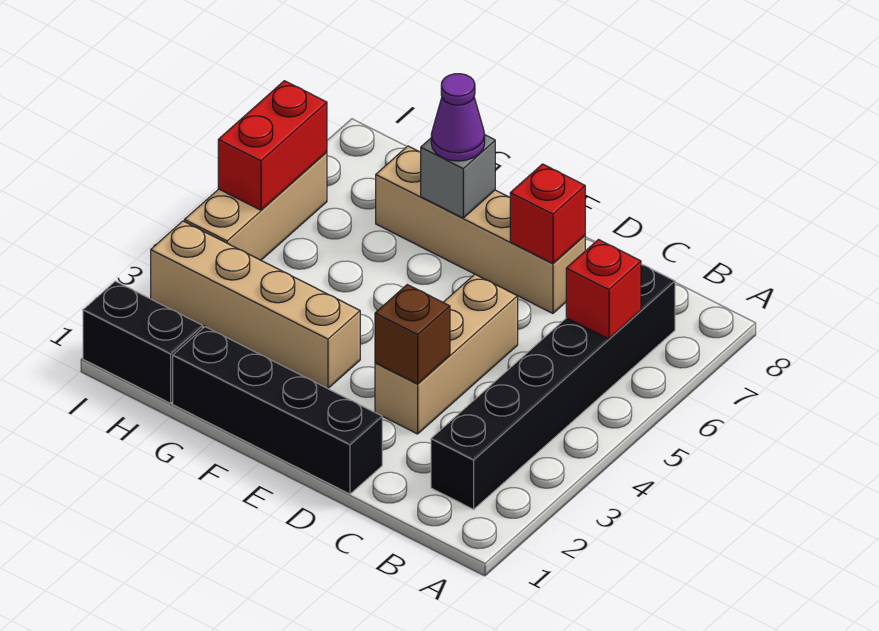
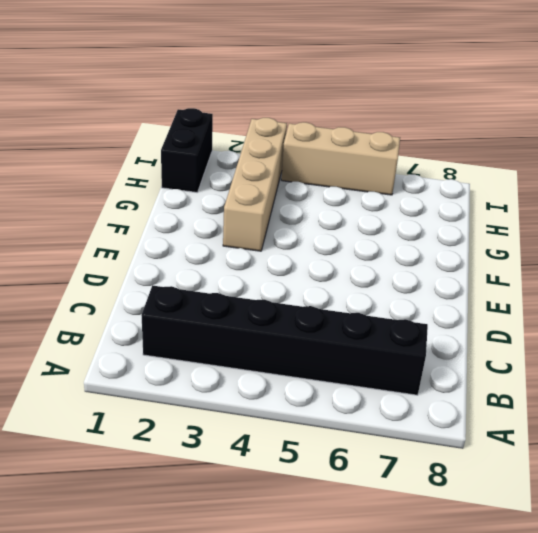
none -> black 1x4 brick [173,327,382,494]
none -> tan 1x3 brick [375,274,518,434]
none -> tan 1x4 brick [376,146,585,313]

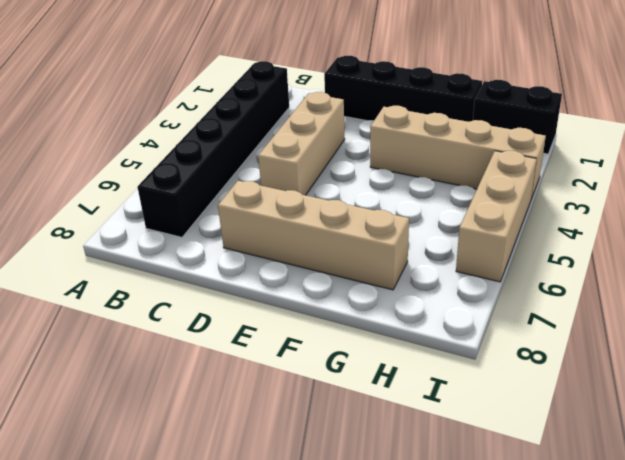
none -> red 1x1 brick [566,240,641,339]
none -> brown 1x1 brick [375,285,450,384]
none -> red 1x1 brick [510,164,585,263]

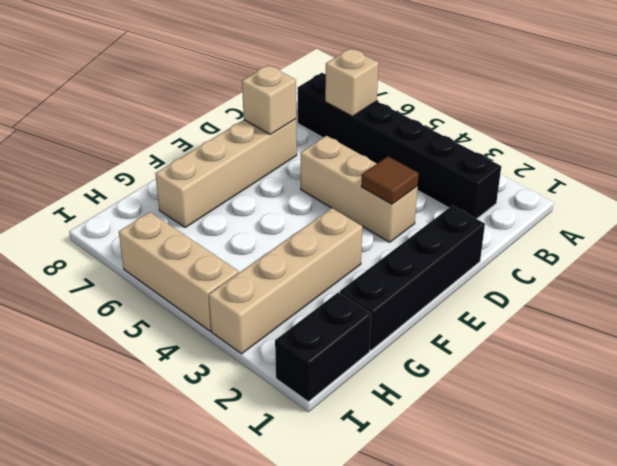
tan 1x1 brick [325,49,379,116] -> red 1x1 brick [566,240,641,339]
brown 1x1 tile [361,156,419,204] -> brown 1x1 brick [375,285,450,384]
tan 1x1 brick [242,65,296,134] -> red 1x1 brick [510,164,585,263]
none -> grey 1x1 brick [421,135,495,218]
none -> red 1x2 brick [218,81,327,210]
none -> purple 1x1 cone [431,74,485,161]

